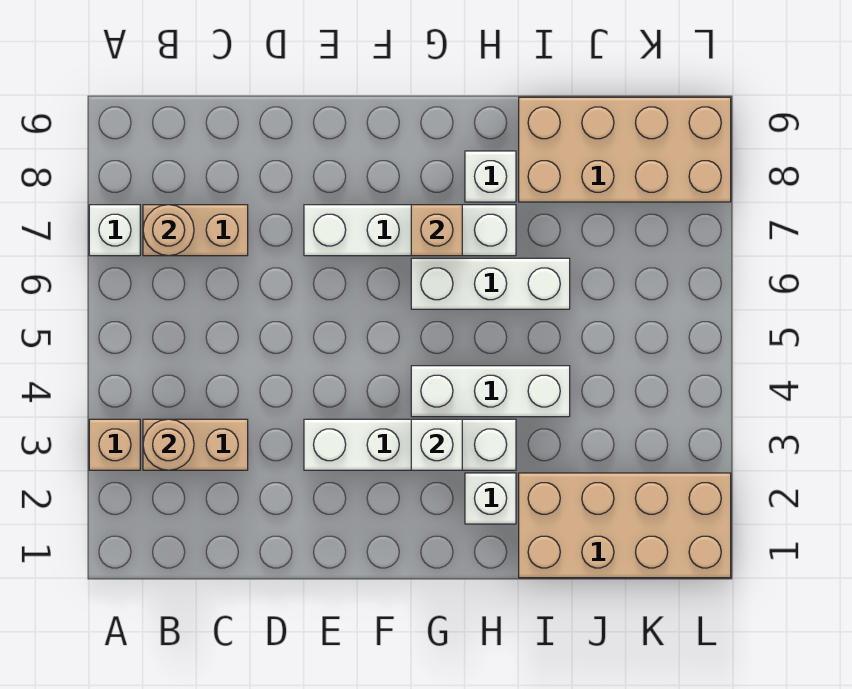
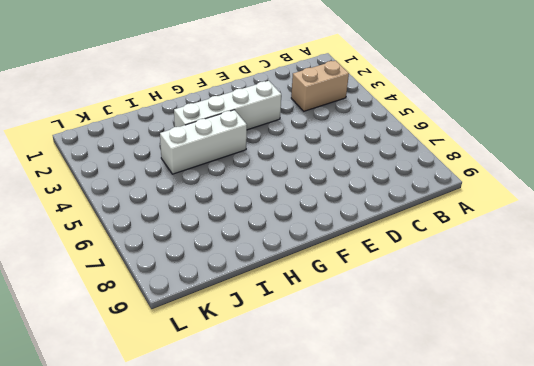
none -> tan 1x1 brick [89,419,140,470]
none -> white 1x1 brick [89,205,140,256]
none -> tan 1x2 brick [143,205,248,256]

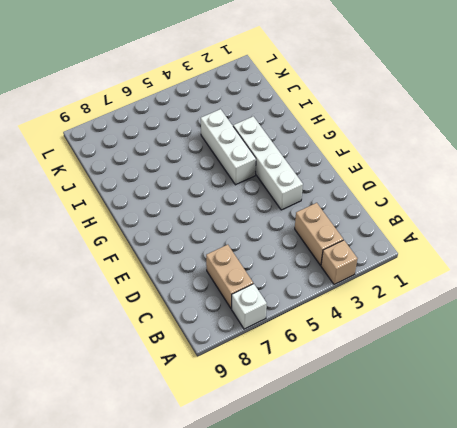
none -> white 1x4 brick [304,205,516,256]
none -> white 1x3 brick [411,258,570,309]
none -> white 1x1 brick [465,473,516,524]

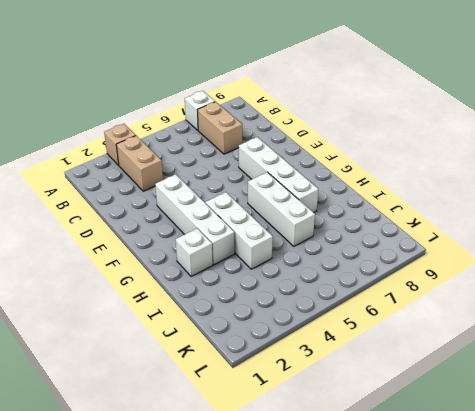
none -> white 1x1 brick [465,151,516,202]
none -> tan 2x4 brick [519,473,731,578]
none -> tan 2x4 brick [519,97,731,202]

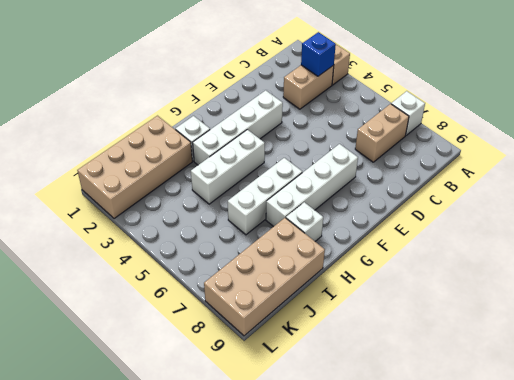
blue 1x1 brick [301,32,336,76] -> tan 1x1 round brick [143,419,194,470]
none -> tan 1x1 round brick [143,205,194,256]
none -> white 1x1 brick [411,419,462,470]
none -> tan 1x1 brick [411,205,462,256]

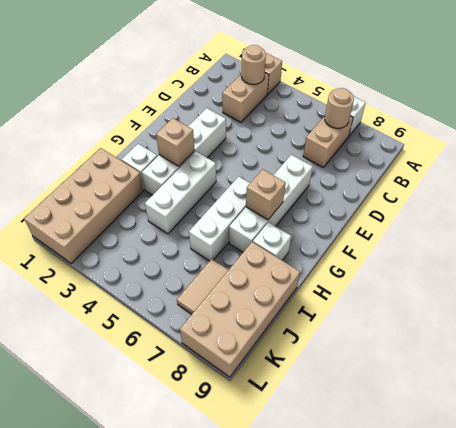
tan 1x1 brick [156,118,195,166] -> white 1x1 brick [411,419,462,470]
tan 1x2 tile [177,259,228,314] -> none

